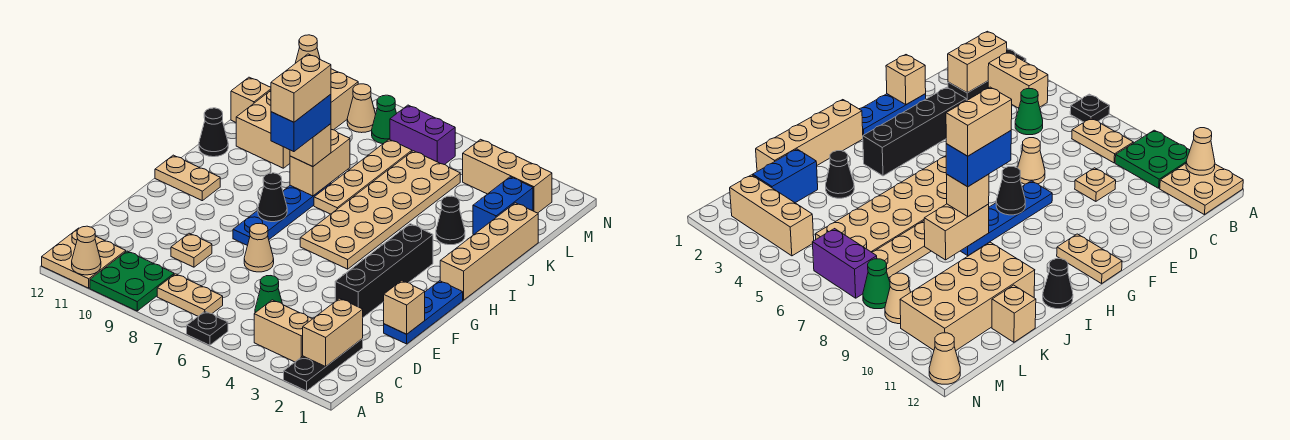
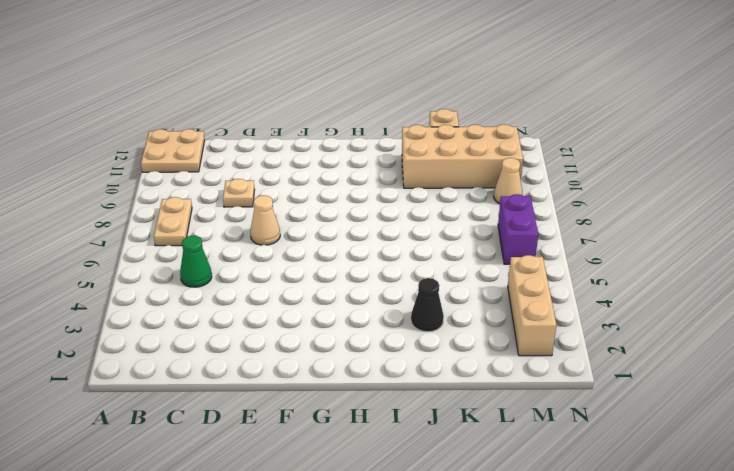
none -> black 1x3 plate [284,339,363,391]
none -> black 1x1 plate [187,311,228,345]
none -> green 2x2 plate [90,251,174,311]
none -> tan 1x2 brick [254,300,312,362]

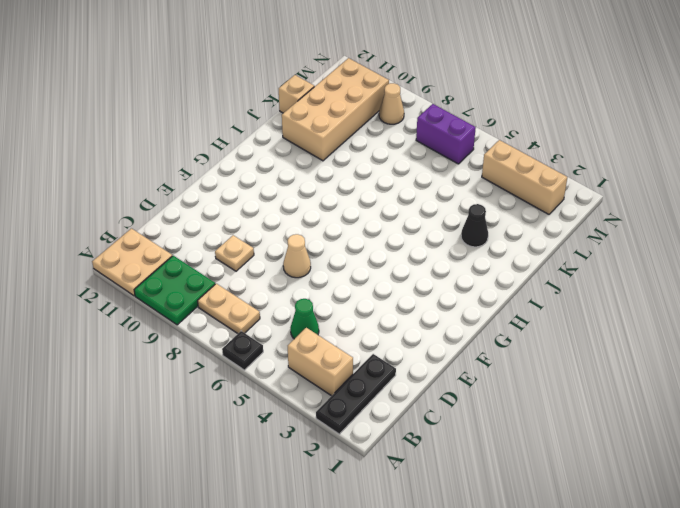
none -> blue 1x3 plate [384,281,463,344]
none -> black 1x4 brick [335,224,433,317]
none -> blue 1x4 plate [233,183,331,246]
none -> tan 2x6 plate [300,151,460,269]

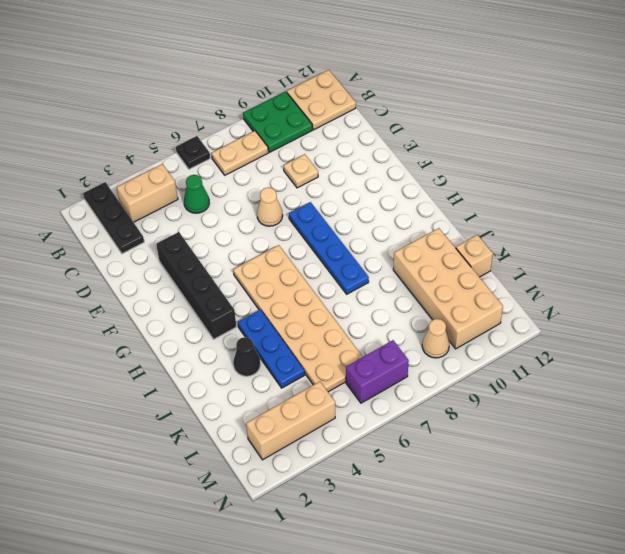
blue 1x3 plate [238,310,305,388] -> blue 1x3 plate moved to [384,281,463,344]
none -> tan 1x2 plate [155,155,220,201]
none -> tan 1x4 brick [440,203,538,300]
none -> tan 1x4 plate [314,139,412,214]
none -> black 1x1 cone [199,108,228,157]

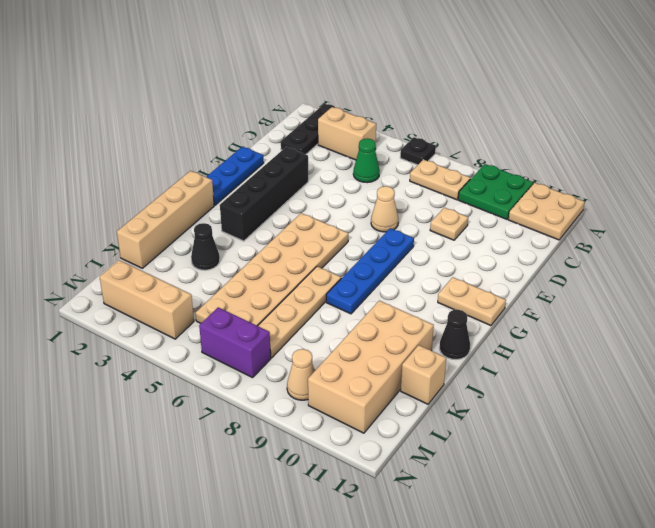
none -> blue 1x2 brick [473,177,533,235]
none -> green 1x1 cone [372,95,397,144]
none -> tan 1x1 cone [296,35,320,63]
none -> tan 1x1 cone [72,226,101,275]

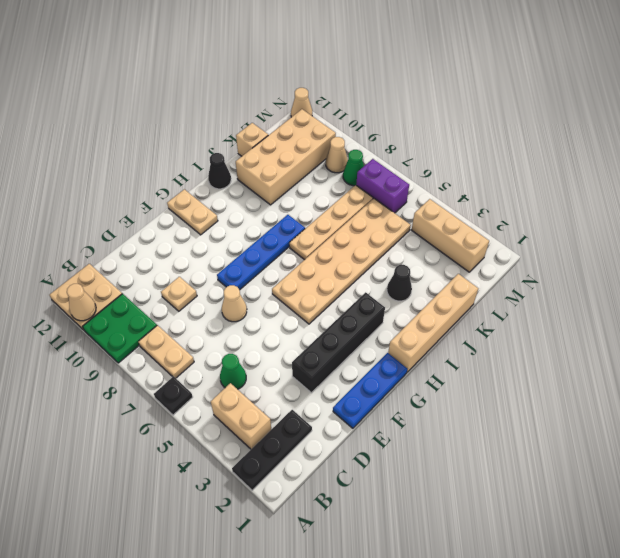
none -> blue 1x2 brick [473,177,533,235]
none -> tan 1x2 brick [303,298,363,366]
none -> tan 1x1 brick [384,281,425,334]
none -> black 1x1 cone [258,173,287,222]

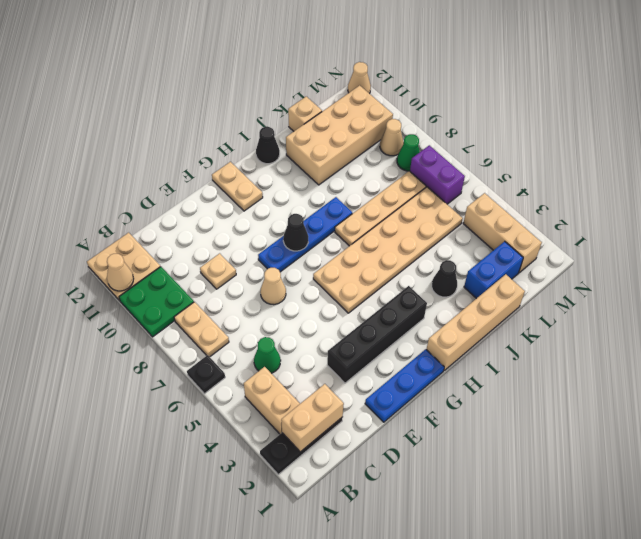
none -> tan 1x1 brick [384,281,425,334]
none -> tan 1x2 brick [290,129,350,196]
none -> tan 1x1 brick [290,124,331,167]
none -> blue 1x2 brick [271,94,331,152]

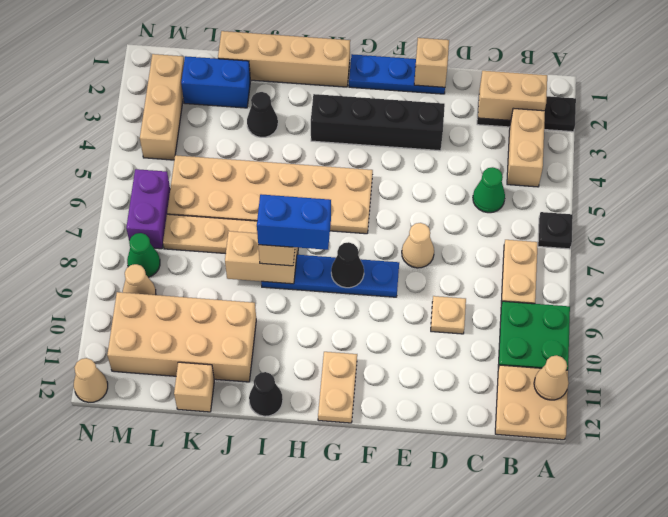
none -> tan 1x2 brick [271,54,331,122]

